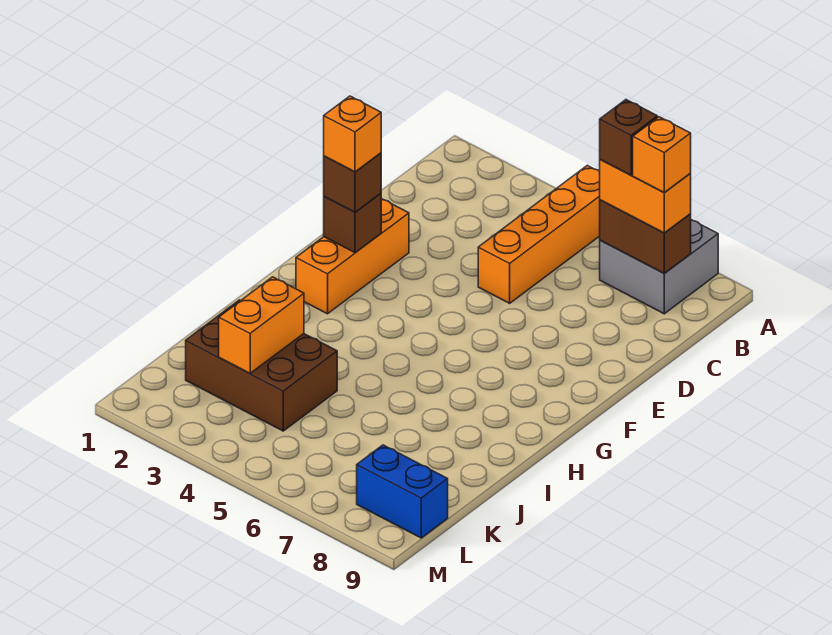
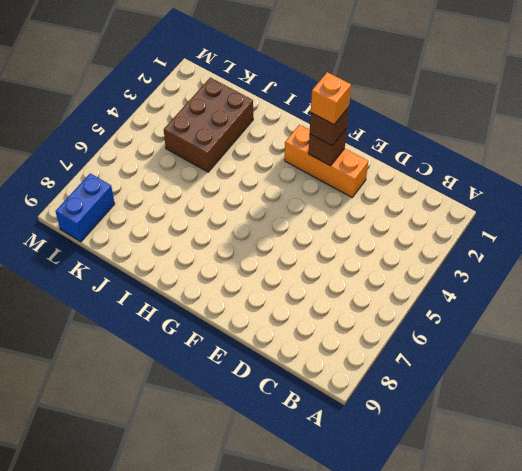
none -> orange 1x4 brick [478,165,600,303]
none -> grey 2x2 brick [600,220,718,314]
none -> brown 1x2 brick [600,200,691,273]

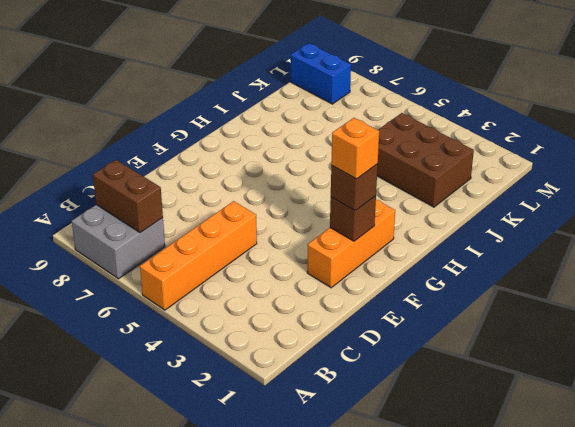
none -> orange 1x2 brick [219,277,304,373]
none -> orange 1x2 brick [600,160,691,233]
none -> brown 1x1 brick [600,100,657,175]

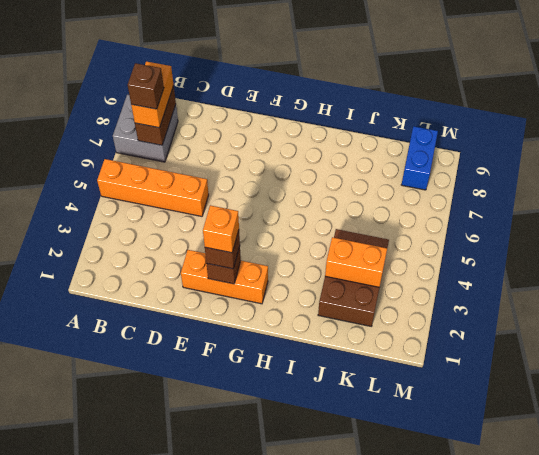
none -> orange 1x1 brick [633,117,691,193]

